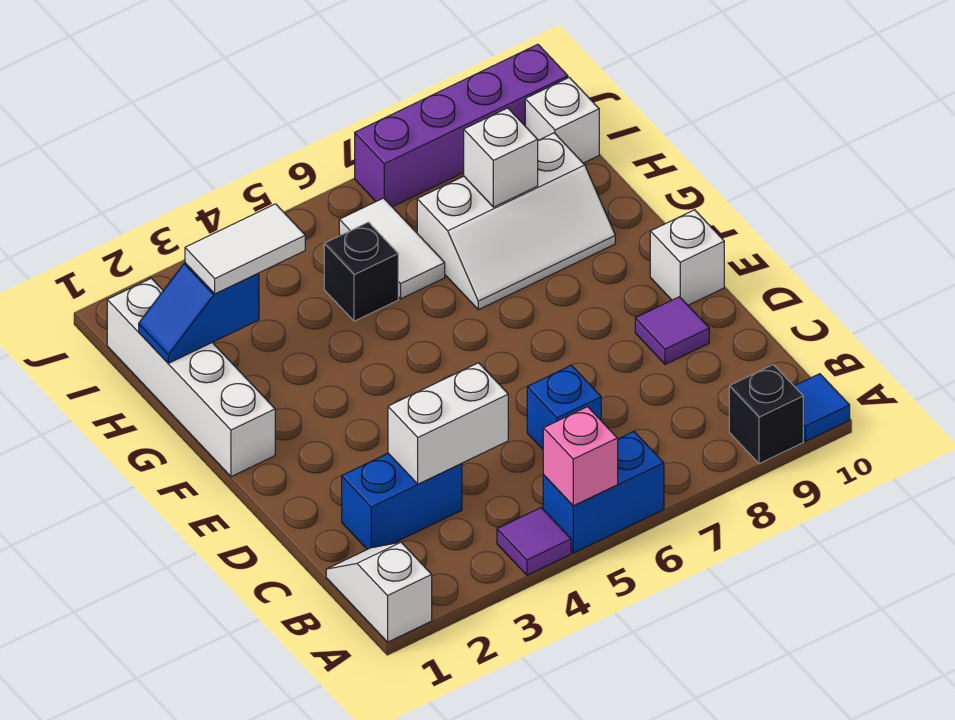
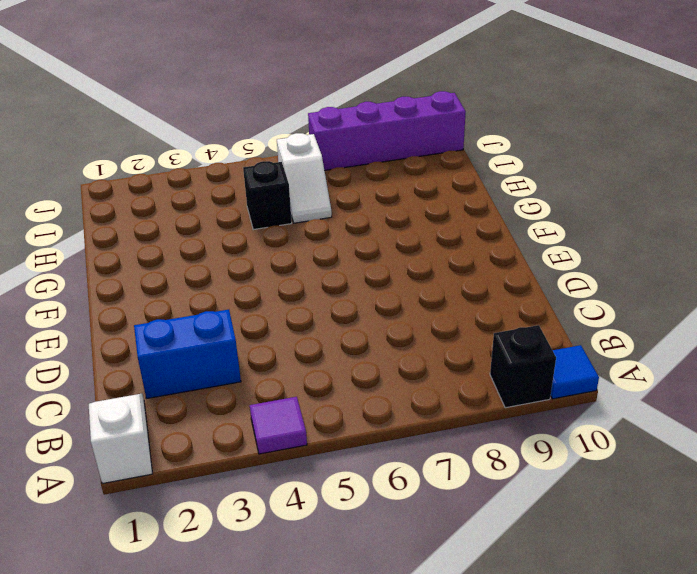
white 1x2 slope [277,133,332,223] -> white 1x2 tile [339,198,445,299]
none -> blue 1x2 brick [543,432,664,553]
none -> blue 1x1 brick [527,365,601,449]
none -> purple 1x1 tile [635,297,709,364]

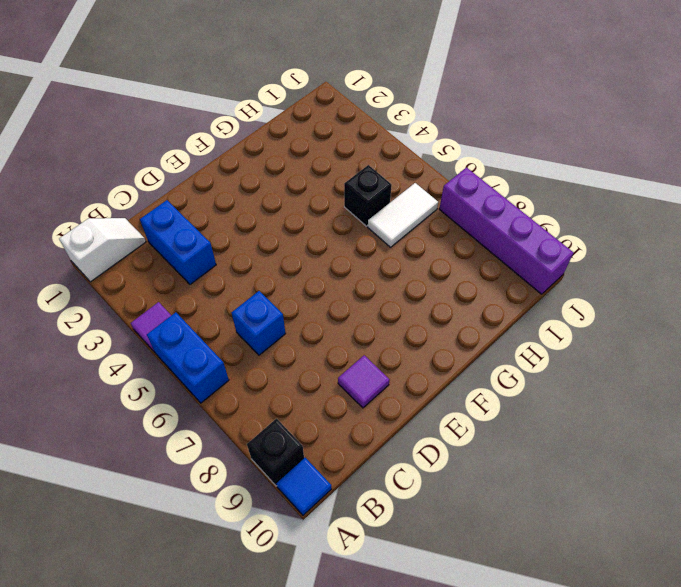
none -> white 1x1 brick [650,210,724,305]
none -> white 1x4 brick [107,278,275,477]
none -> white 2x3 slope [417,133,615,310]

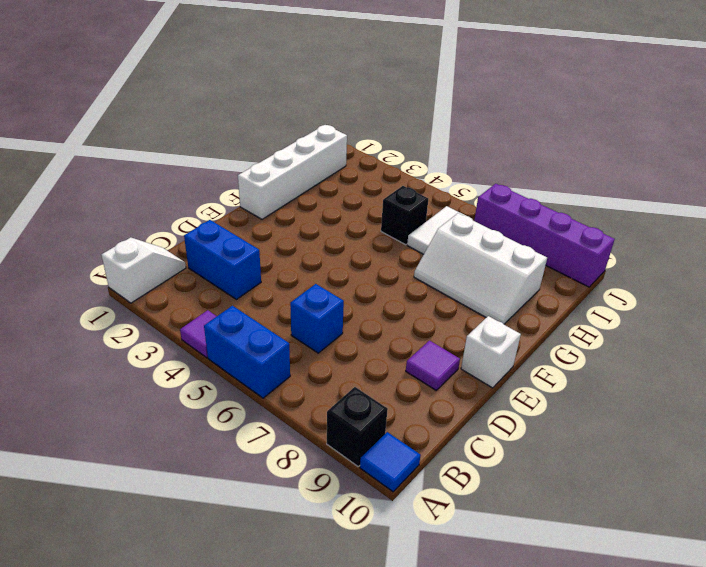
none -> white 1x1 brick [525,77,599,163]
none -> pink 1x1 brick [543,407,618,506]
none -> white 1x2 brick [388,363,508,484]

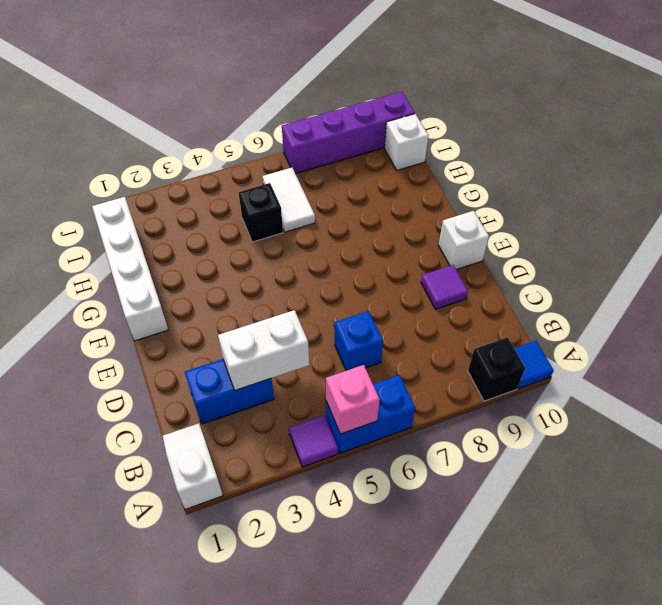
none -> white 2x3 slope [417,133,615,310]
none -> blue 1x2 slope [139,263,259,363]
none -> white 1x1 brick [464,108,538,207]

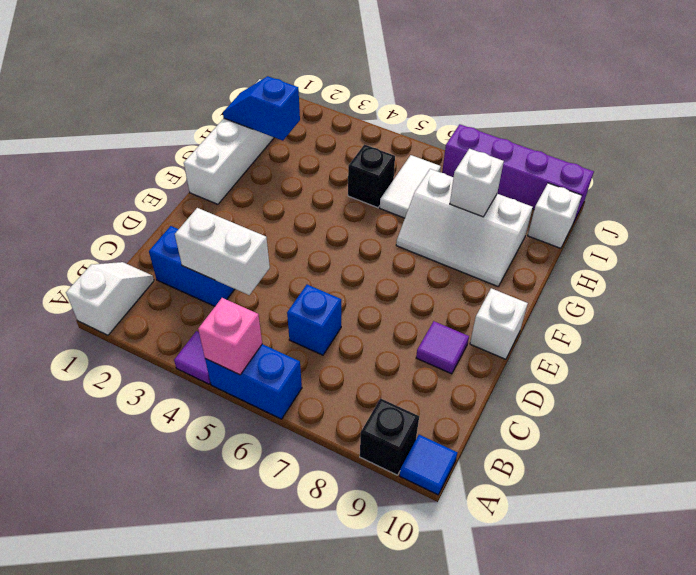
none -> white 1x2 tile [185,204,305,294]

